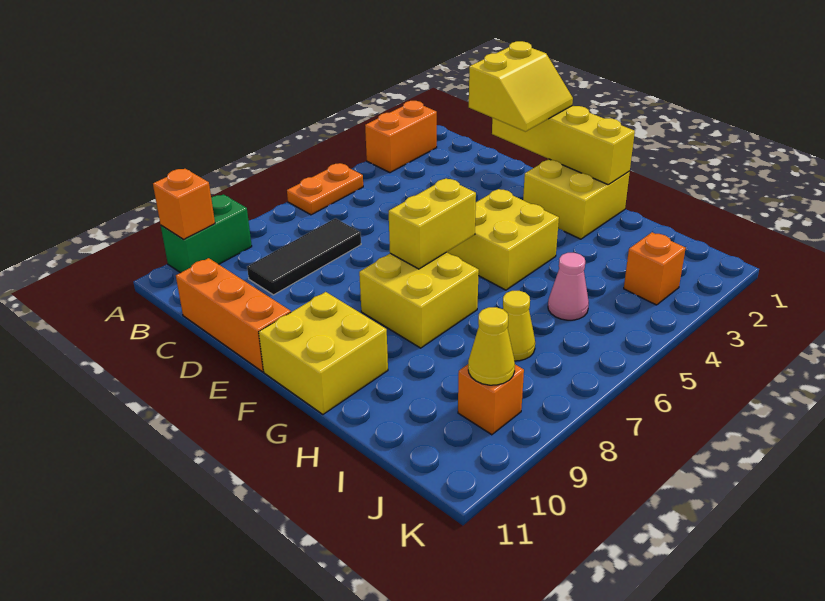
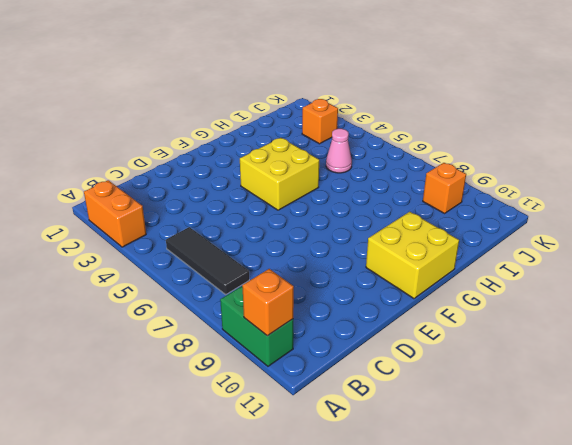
black 1x3 tile [166,227,249,294] -> black 1x3 tile moved to [247,218,361,295]
none -> orange 1x2 plate [287,163,363,215]
none -> orange 1x3 brick [176,258,291,372]
none -> yellow 2x2 brick [523,159,630,239]

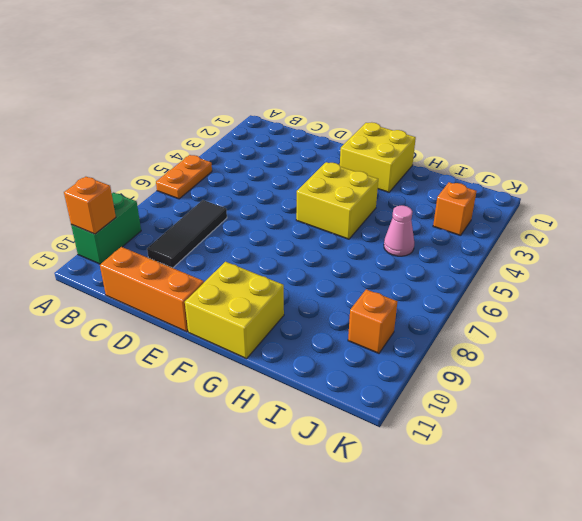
none -> orange 1x2 brick [365,101,437,173]
none -> yellow 2x2 brick [359,252,479,348]
none -> yellow 1x1 cone [503,291,535,361]

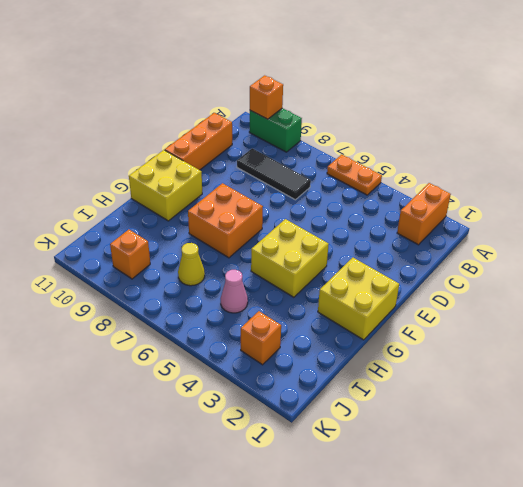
orange 1x2 brick [397,183,451,245] -> orange 1x2 brick turned to [365,101,437,173]
orange 2x2 brick [188,183,263,258] -> yellow 2x2 brick [359,252,479,348]
none -> yellow 1x4 brick [492,106,635,185]
none -> yellow 1x2 brick [389,178,476,269]
none -> yellow 1x1 cone [468,307,515,385]

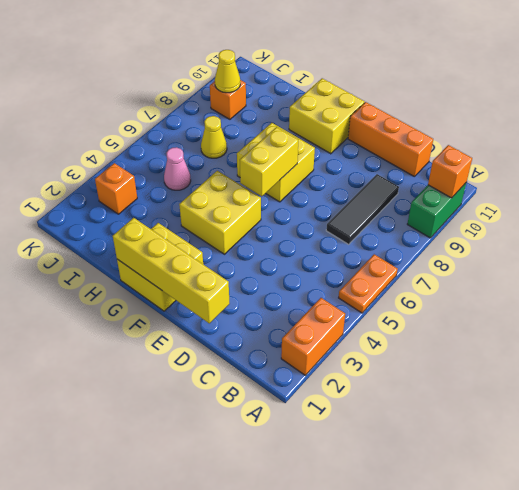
none -> yellow 2x2 slope [469,41,573,132]

